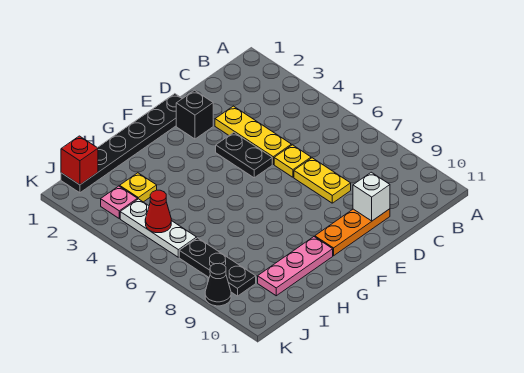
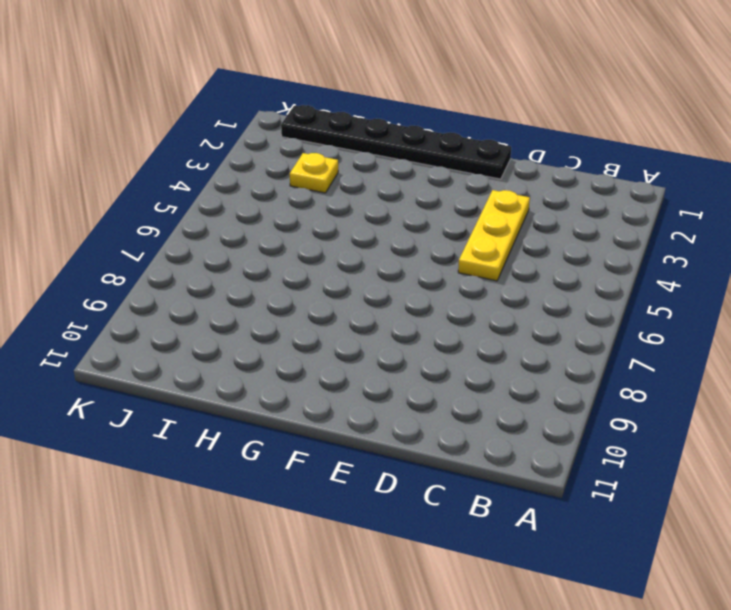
none -> yellow 1x1 plate [274,145,311,177]
none -> yellow 1x2 plate [294,158,351,203]
none -> orange 1x3 plate [315,209,390,256]

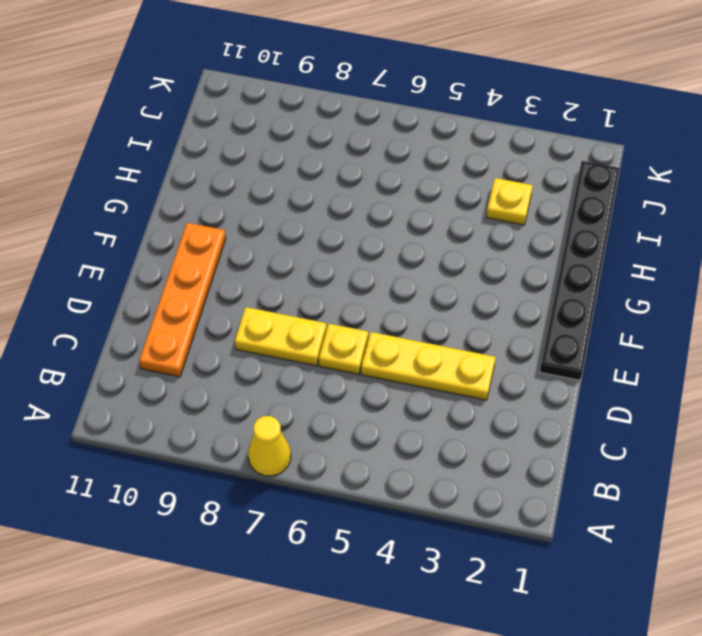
yellow 1x1 cone [248,416,291,476] -> none
orange 1x4 plate [139,223,226,377] -> orange 1x3 plate [315,209,390,256]
none -> black 1x1 brick [176,90,213,139]
none -> black 1x2 plate [216,133,272,178]
none -> pink 1x3 plate [258,237,333,296]

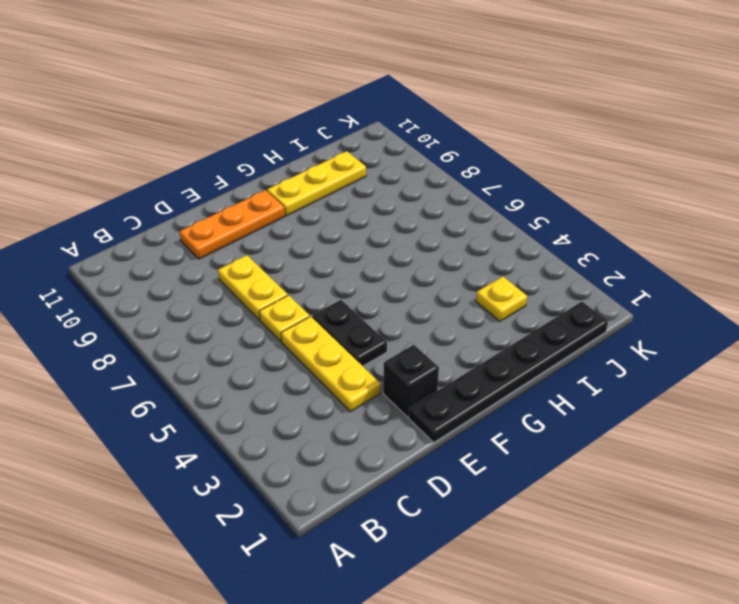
yellow 1x3 plate [267,151,366,216] -> pink 1x3 plate [258,237,333,296]
none -> pink 1x1 plate [101,186,137,218]
none -> white 1x3 plate [120,199,197,257]
none -> black 1x3 plate [179,238,256,296]

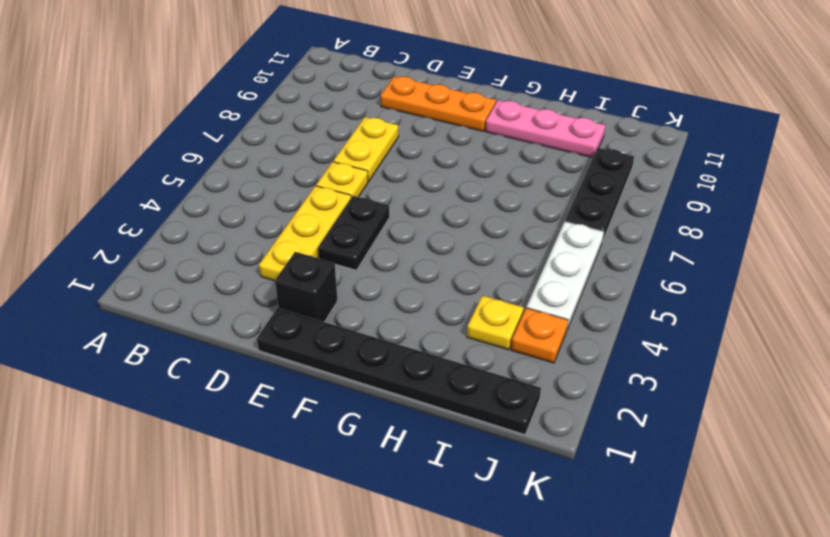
orange 1x1 plate [511,308,568,363] -> pink 1x1 plate [101,186,137,218]
none -> black 1x1 cone [205,263,231,306]
none -> white 1x1 brick [353,172,390,221]
none -> red 1x1 brick [61,136,98,185]

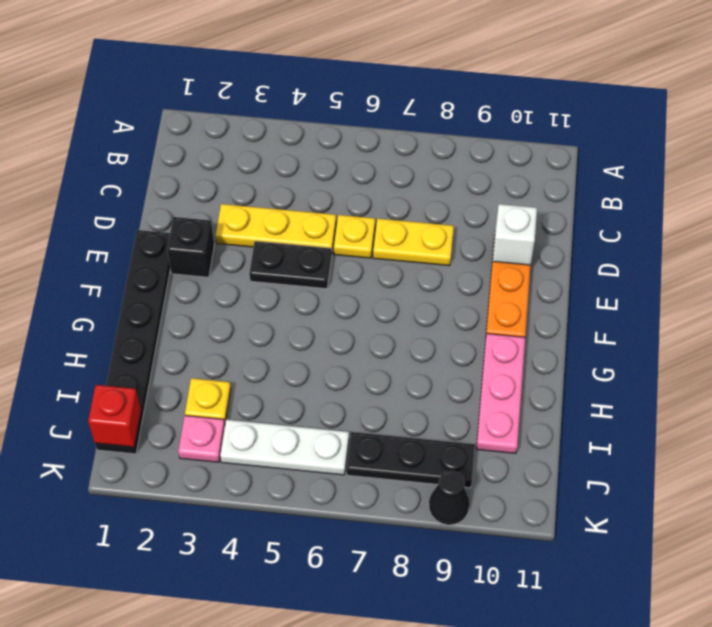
none -> red 1x1 cone [145,190,171,233]

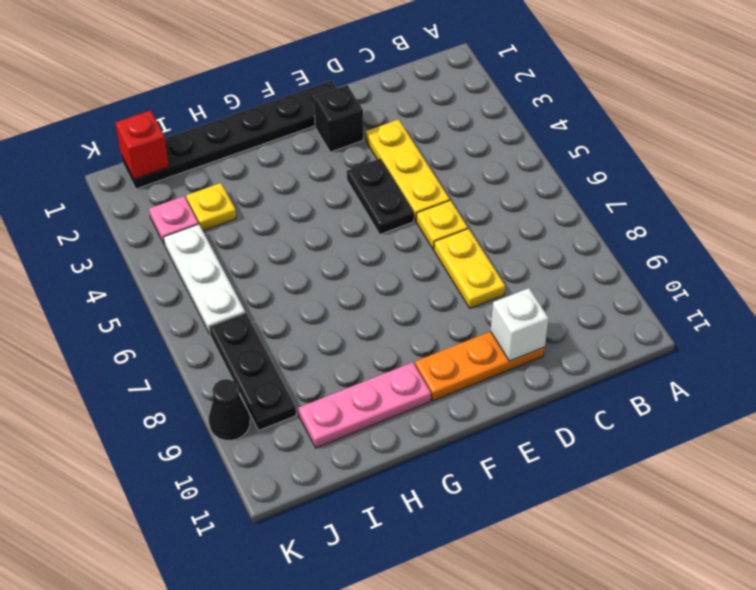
none -> red 1x1 cone [145,190,171,233]

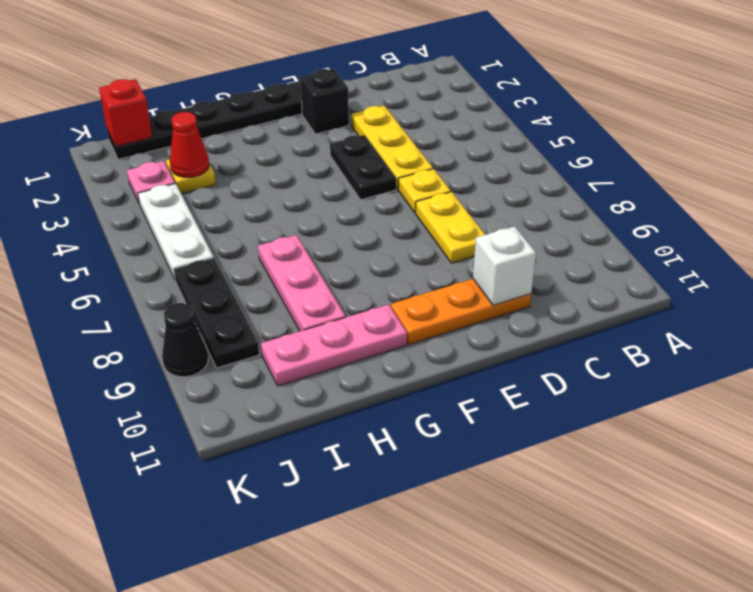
pink 1x3 plate [258,235,346,331] -> none
red 1x1 cone [170,112,209,178] -> red 1x1 cone moved to [145,190,171,233]

